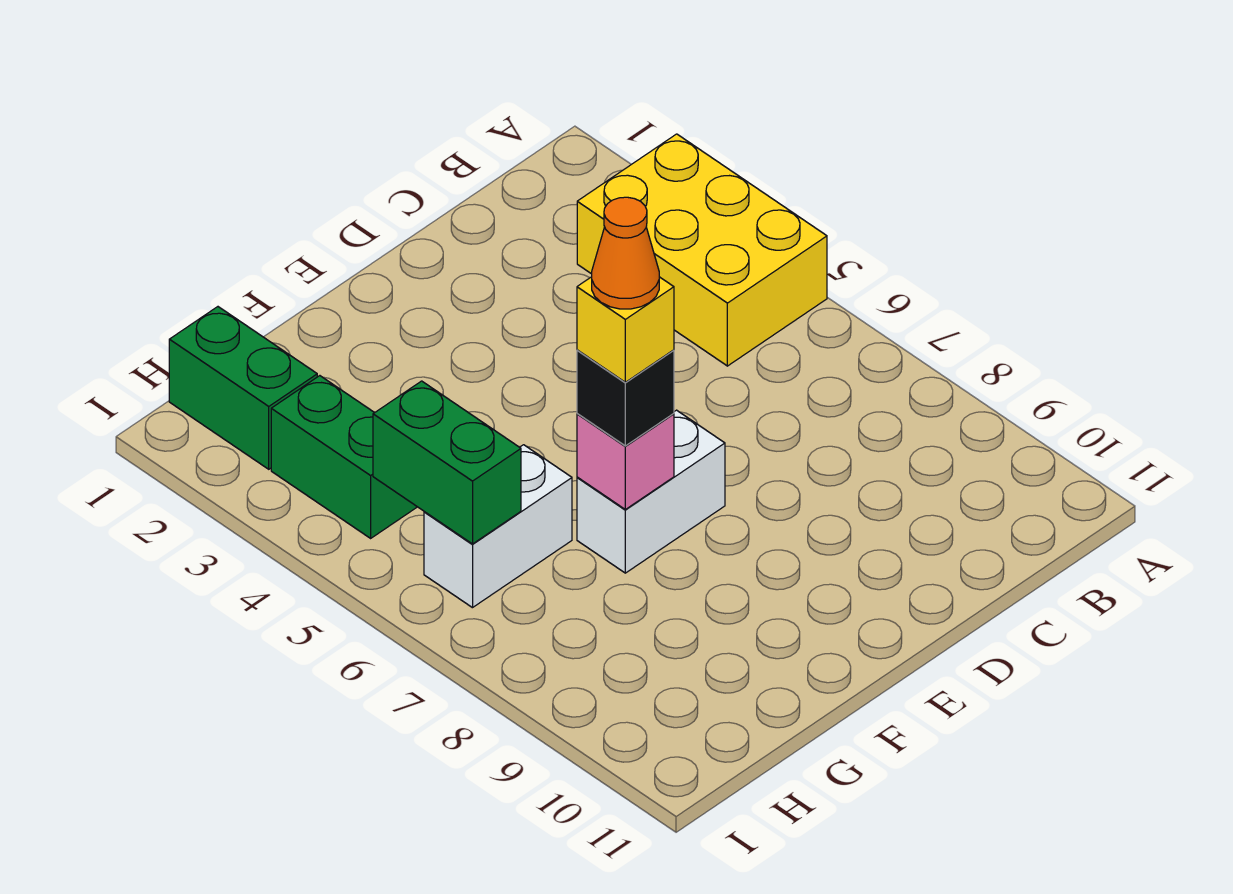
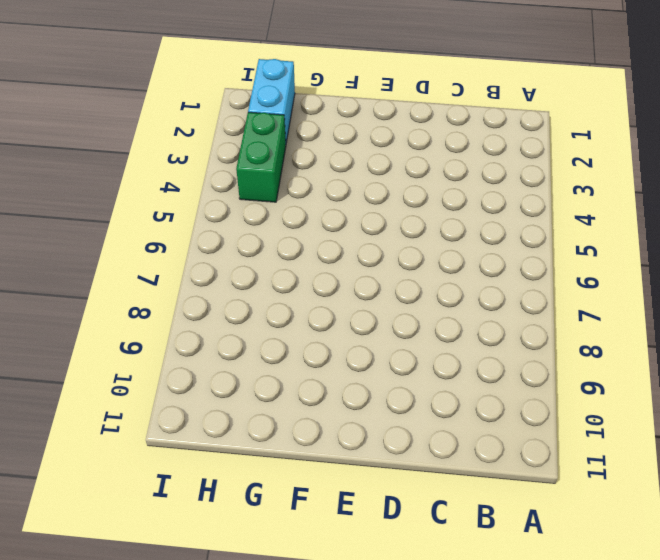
cyan 1x2 brick [248,59,295,143] -> green 1x2 brick [169,307,317,469]
none -> yellow 2x3 brick [577,134,827,366]
none -> white 1x2 brick [577,410,725,573]

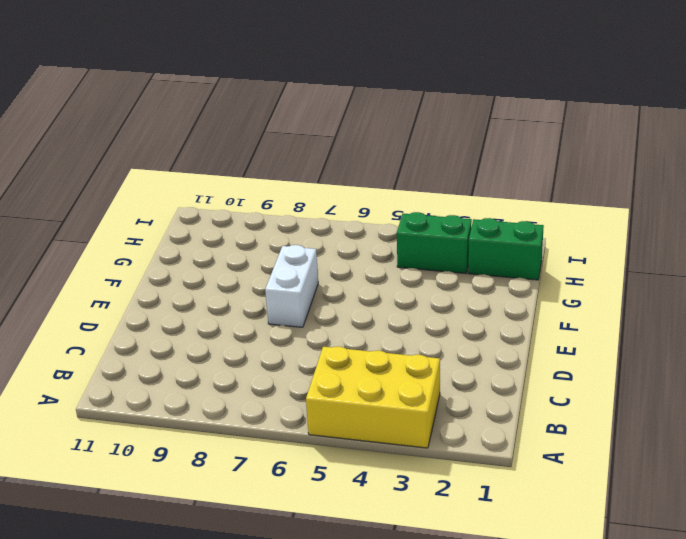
none -> white 1x2 brick [424,445,572,608]
none -> pink 1x1 brick [577,414,674,509]

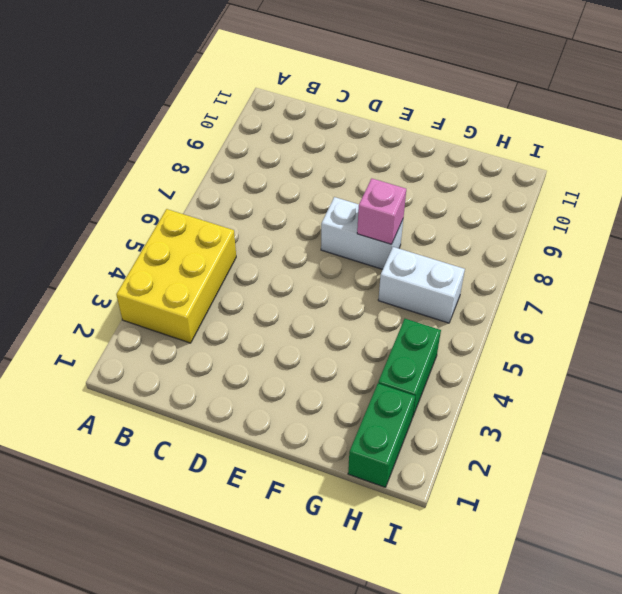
none -> green 1x2 brick [373,381,521,544]
none -> black 1x1 brick [577,350,674,446]

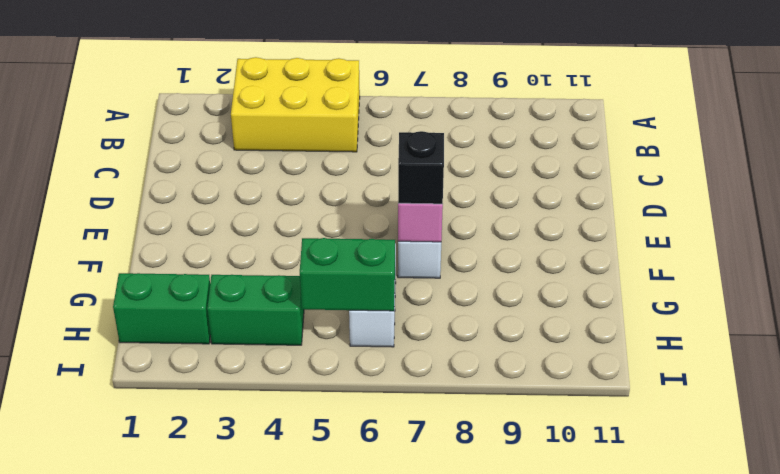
none -> yellow 1x1 brick [577,277,674,382]
none -> orange 1x1 cone [592,197,659,309]

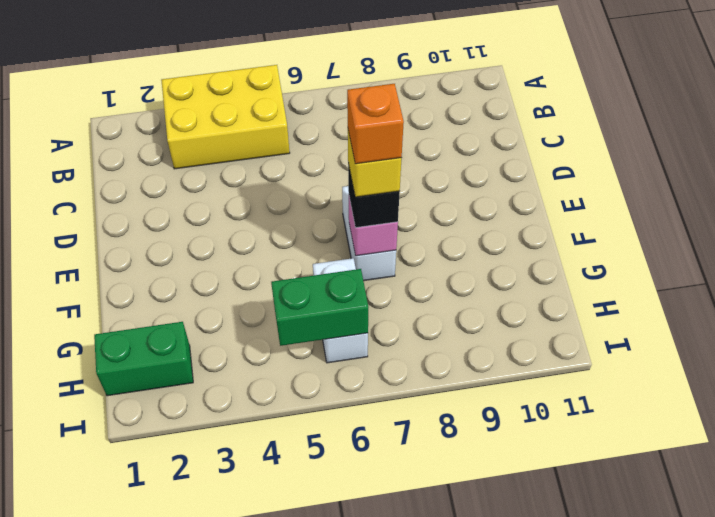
orange 1x1 brick [347,84,404,164] -> orange 1x1 cone [592,197,659,309]
none -> green 1x2 brick [271,376,417,538]

